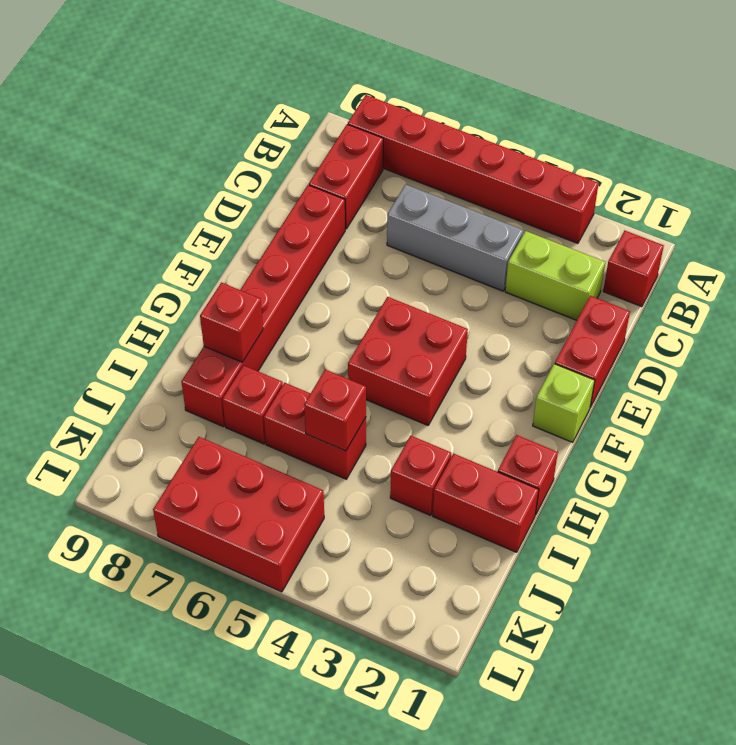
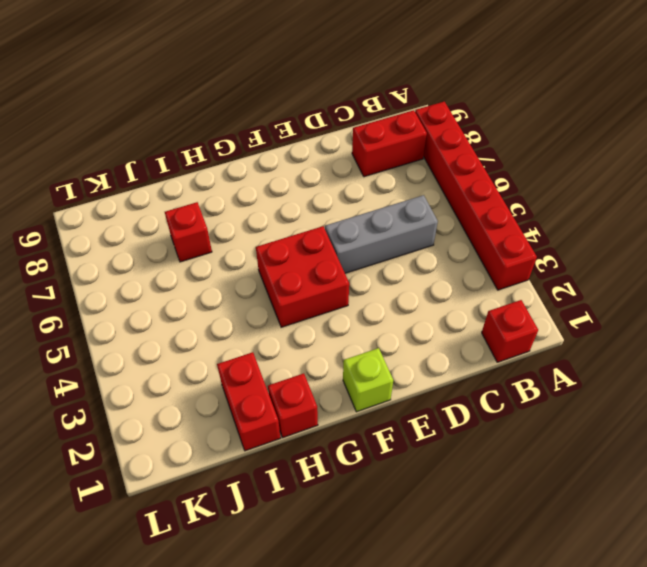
grey 1x3 brick [325,195,438,273] -> grey 1x3 brick turned to [387,185,523,291]
none -> lime 1x2 brick [505,231,605,320]
none -> red 1x2 brick [555,296,630,407]
none -> red 1x6 brick [181,185,345,427]

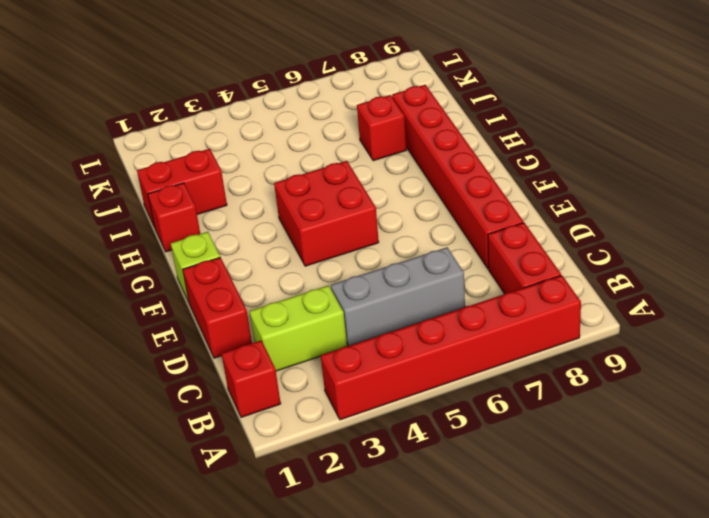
none -> red 1x1 brick [390,436,451,515]
none -> red 1x2 brick [264,383,366,479]
none -> red 2x3 brick [153,437,324,592]

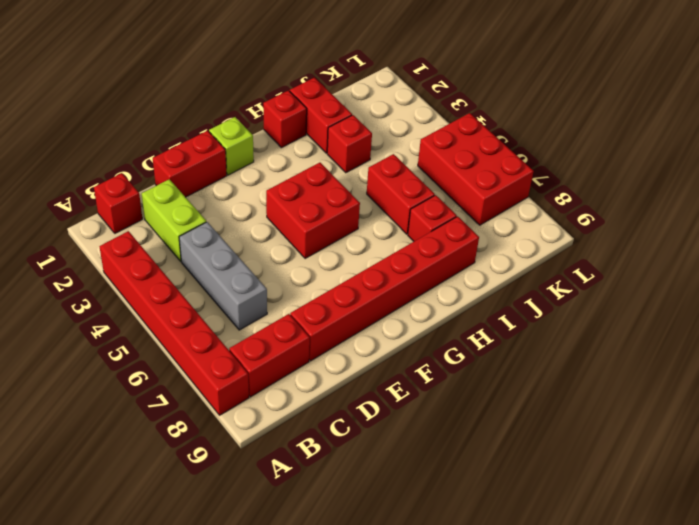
none -> red 1x1 brick [200,283,263,362]
none -> red 1x1 brick [304,370,366,451]

